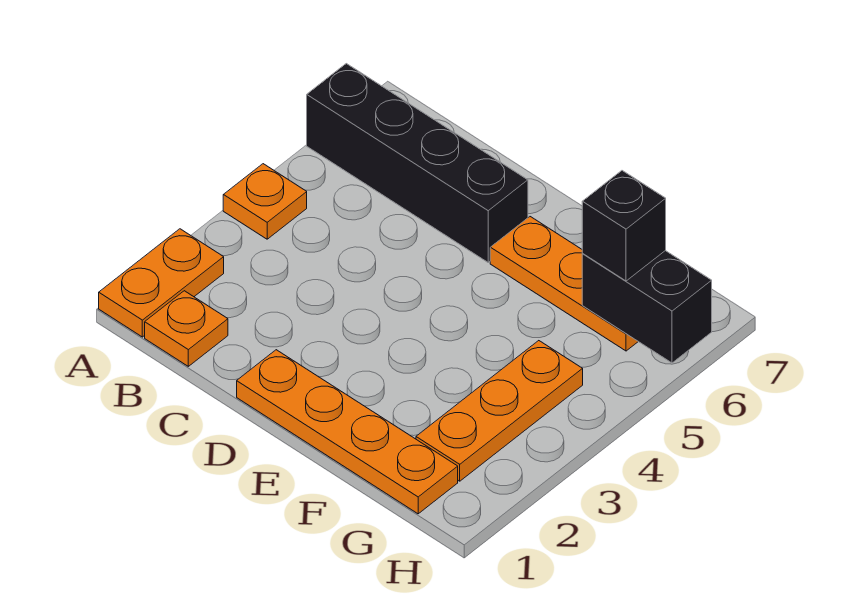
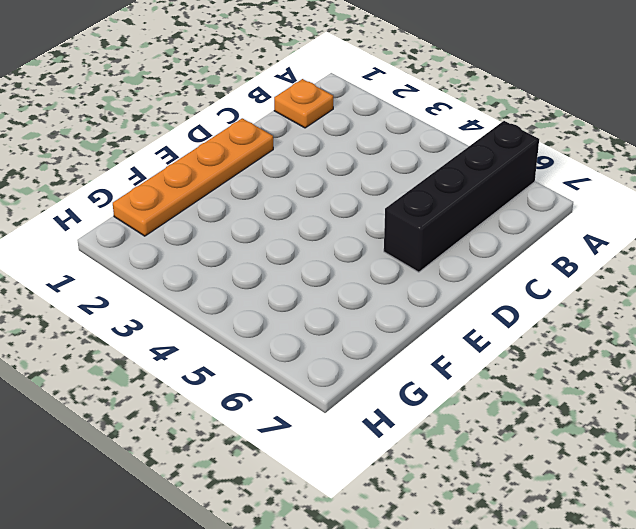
none -> orange 1x2 plate [99,229,224,337]
none -> orange 1x1 plate [223,164,307,239]

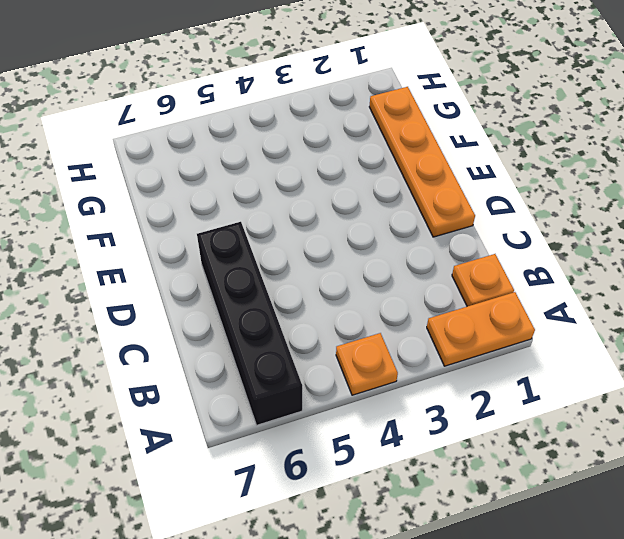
none -> orange 1x3 plate [490,217,638,351]
none -> orange 1x3 plate [416,341,583,481]

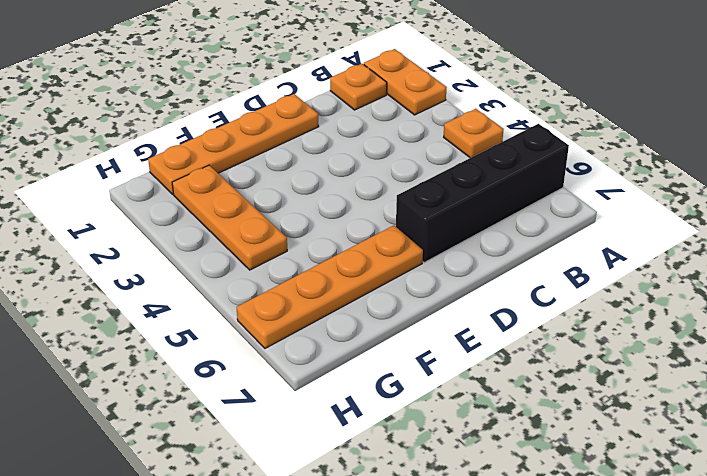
orange 1x4 plate [237,226,423,348] -> orange 1x3 plate [490,217,638,351]
none -> black 1x2 brick [582,251,712,363]
none -> black 1x1 brick [582,171,666,281]

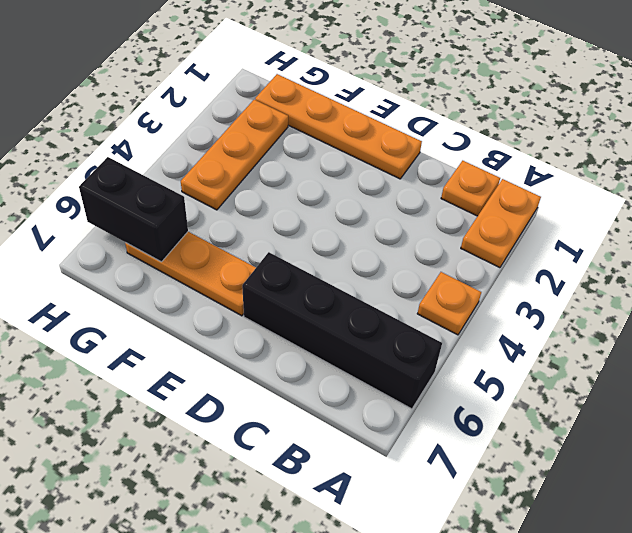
none -> black 1x1 brick [582,171,666,281]

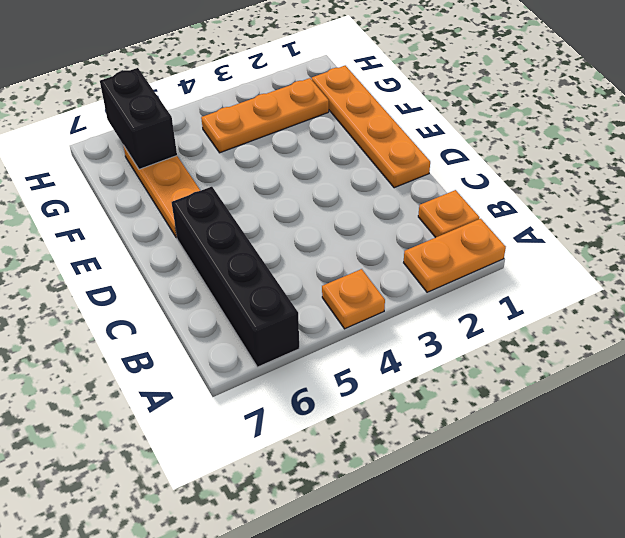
none -> black 1x1 brick [582,171,666,281]

